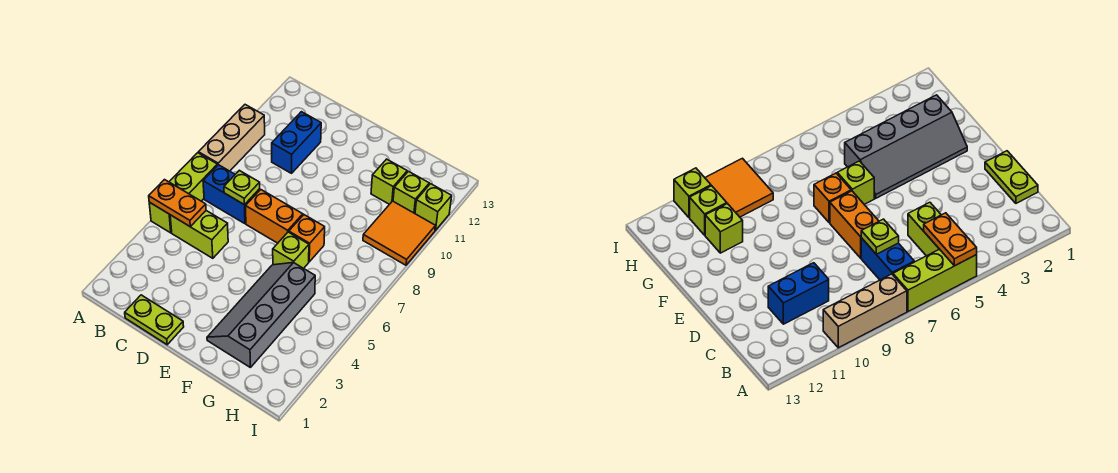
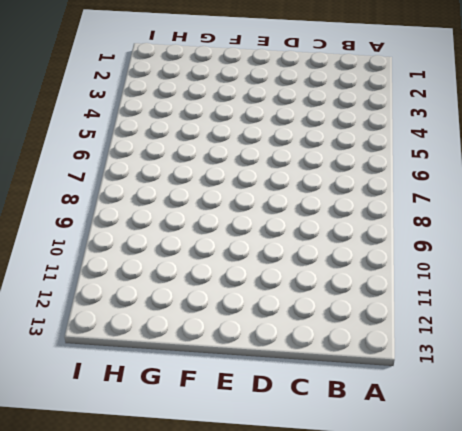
none -> lime 1x3 brick [149,153,218,233]
none -> tan 1x3 brick [198,105,265,171]
none -> lime 1x2 brick [170,211,228,258]

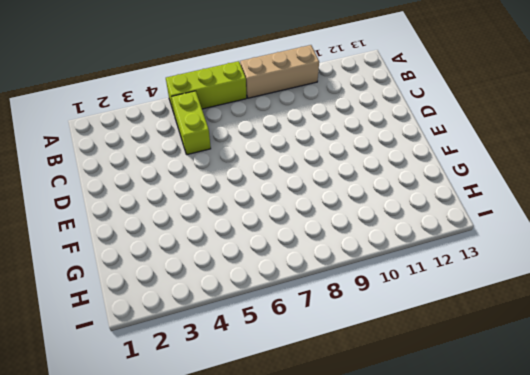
none -> blue 1x2 brick [203,165,260,224]
none -> lime 1x2 plate [125,295,184,345]
none -> blue 1x2 brick [272,112,321,173]

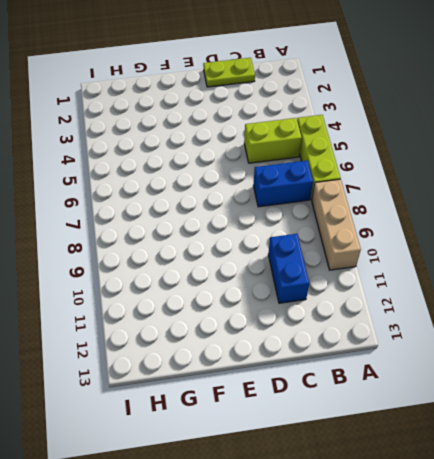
none -> orange 1x2 brick [246,190,303,243]
none -> grey 2x4 slope [207,263,315,368]
none -> lime 1x1 brick [273,232,309,268]

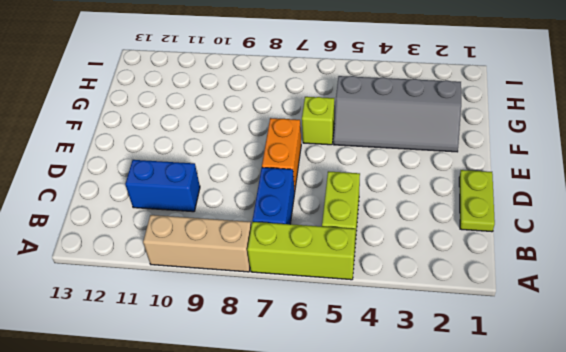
none -> orange 1x1 brick [289,215,325,262]
none -> lime 1x1 brick [371,159,407,204]
none -> orange 2x2 tile [363,201,435,265]

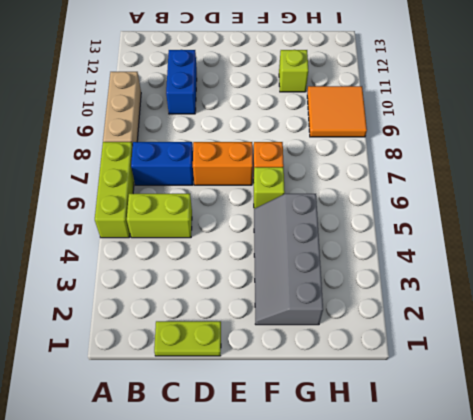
none -> lime 1x1 brick [393,171,429,213]
none -> lime 1x1 brick [415,184,452,230]
none -> orange 1x2 plate [149,180,206,226]

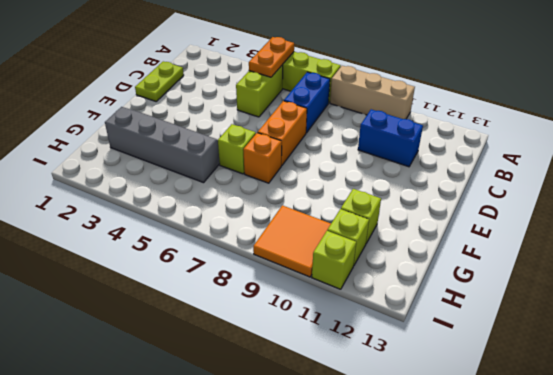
none -> lime 1x1 plate [224,170,260,205]

